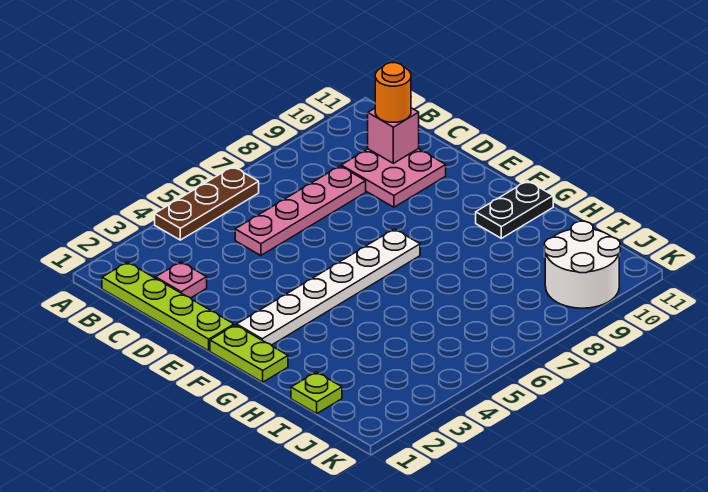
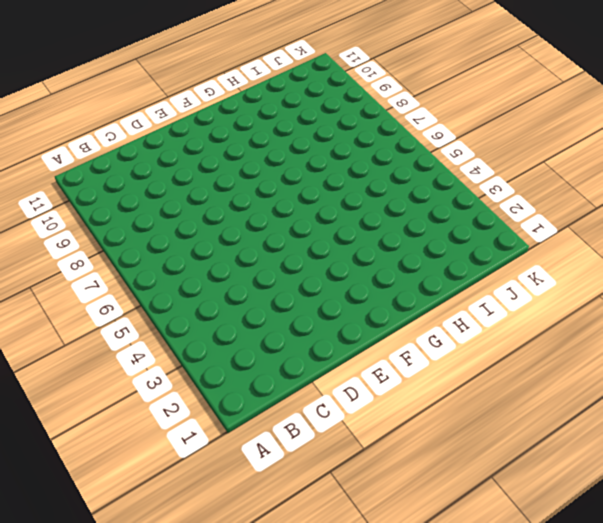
none -> brown 1x3 plate [155,167,259,240]
none -> lime 1x4 plate [102,262,234,351]
none -> pink 1x1 plate [156,262,207,298]

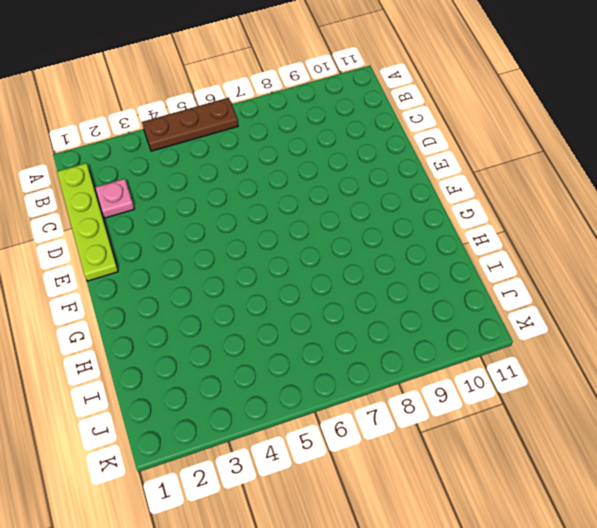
none -> pink 1x4 plate [235,166,366,256]
none -> pink 2x2 plate [341,149,446,207]
none -> lime 1x2 plate [210,325,288,382]

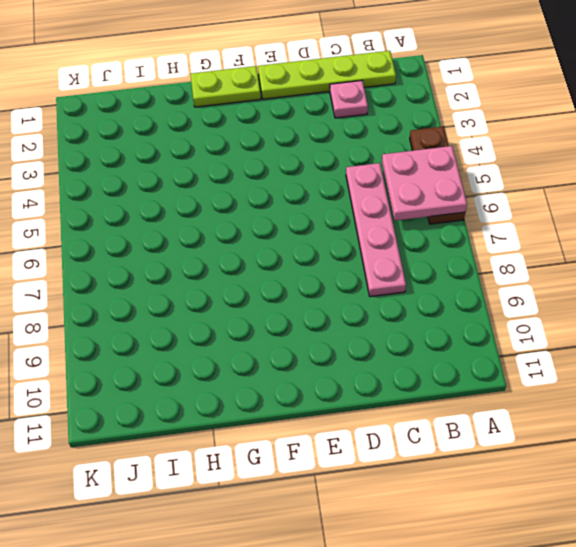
pink 2x2 plate [382,146,467,221] -> pink 2x2 plate moved to [341,149,446,207]
none -> white 1x6 plate [237,229,420,345]
none -> black 1x2 plate [476,181,553,238]
none -> lime 1x1 plate [291,372,342,413]

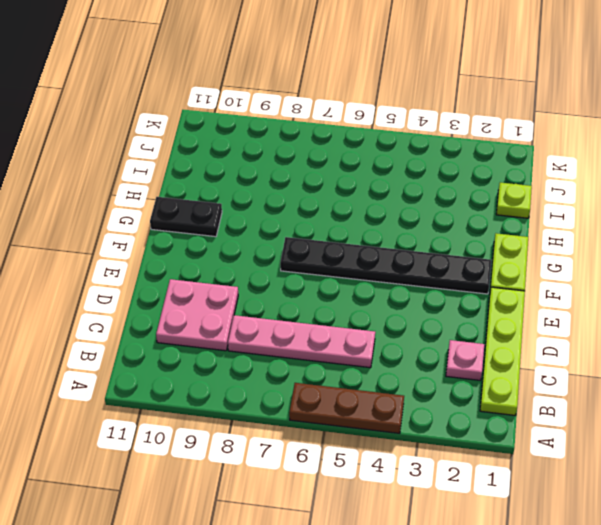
black 1x6 plate [280,237,491,294] -> white 1x6 plate [237,229,420,345]
none -> white 2x2 round brick [545,221,620,308]
none -> pink 1x1 brick [368,108,419,163]
none -> orange 1x1 round brick [375,63,411,122]

